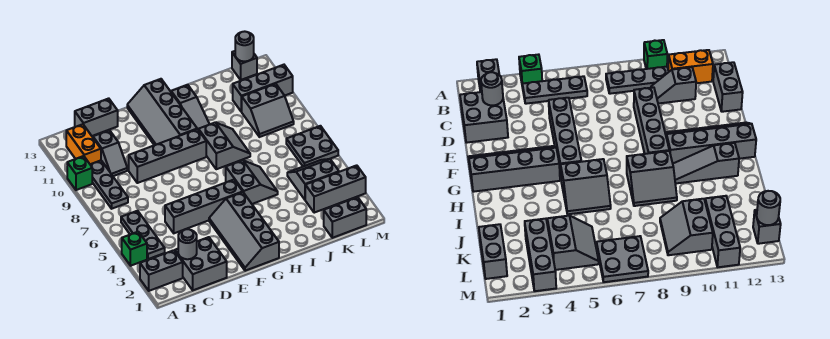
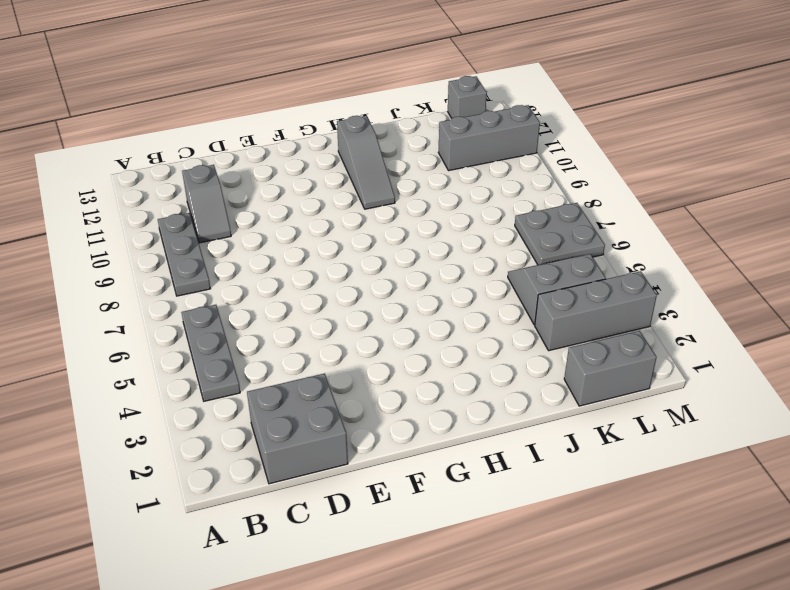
none -> grey 1x2 brick [140,250,183,291]
none -> green 1x1 brick [122,232,147,266]
none -> green 1x1 brick [67,156,92,190]

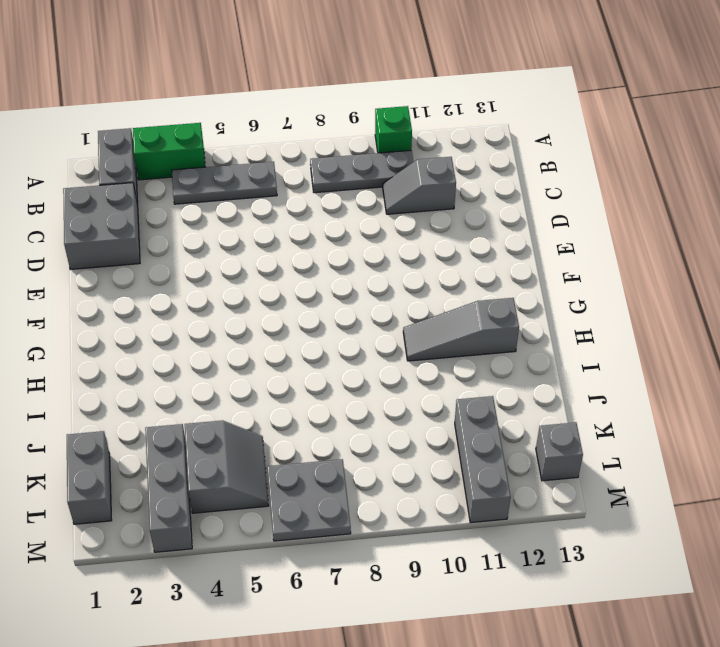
green 1x2 brick [133,123,205,180] -> green 1x1 brick [122,232,147,266]
none -> orange 1x2 brick [66,124,101,164]
none -> grey 1x2 brick [75,98,118,136]
none -> grey 1x4 brick [165,180,242,233]

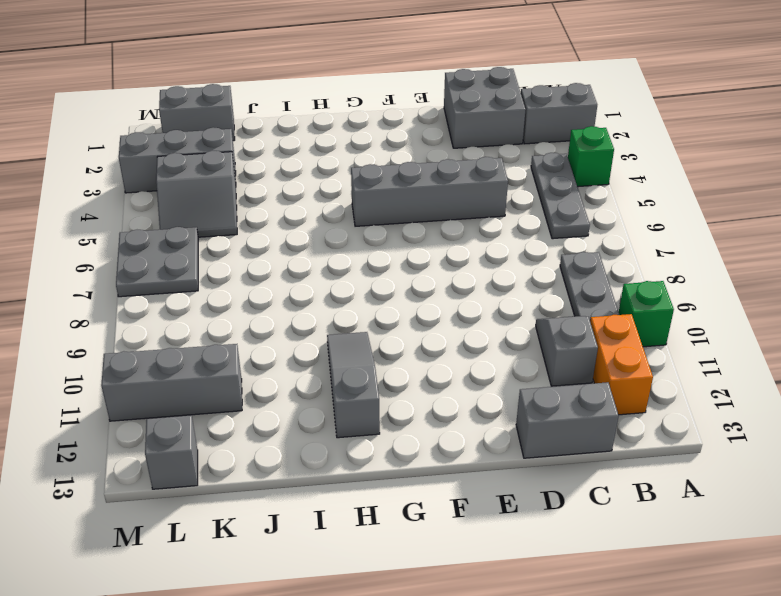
none -> grey 1x4 brick [129,129,206,183]
none -> grey 2x4 slope [209,192,279,271]
none -> grey 2x4 slope [127,79,197,145]

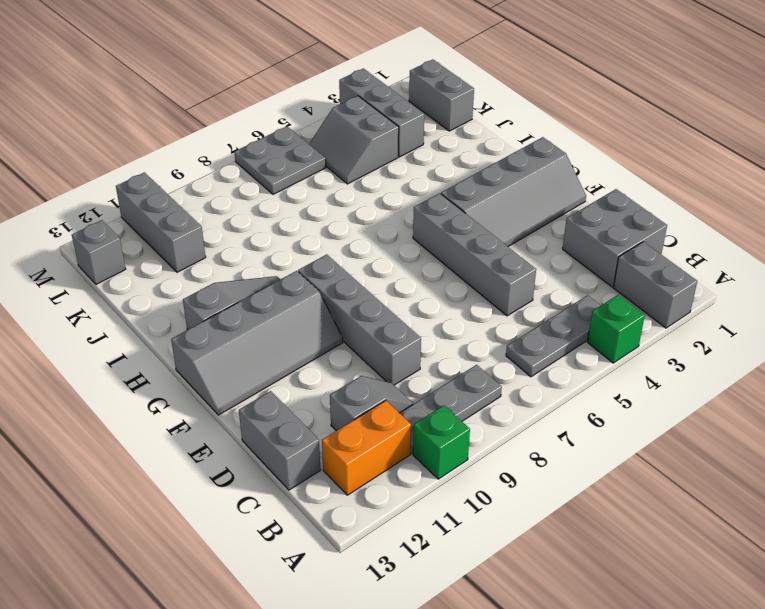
none -> grey 2x2 slope [226,160,278,204]
none -> grey 2x2 slope [198,122,250,169]
none -> grey 2x2 slope [242,84,294,137]

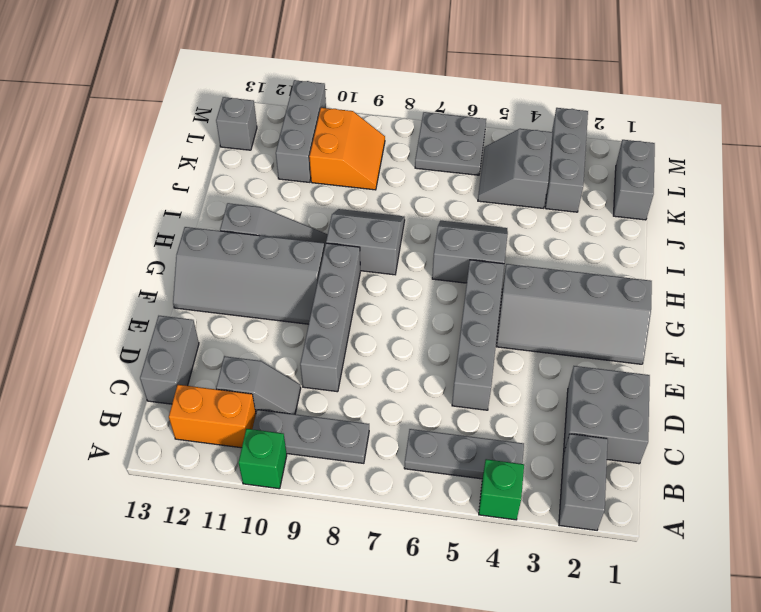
orange 2x2 slope [309,108,385,190] -> grey 2x2 slope [242,84,294,137]
none -> grey 1x1 round brick [178,229,197,259]
none -> grey 1x1 round brick [235,31,254,61]

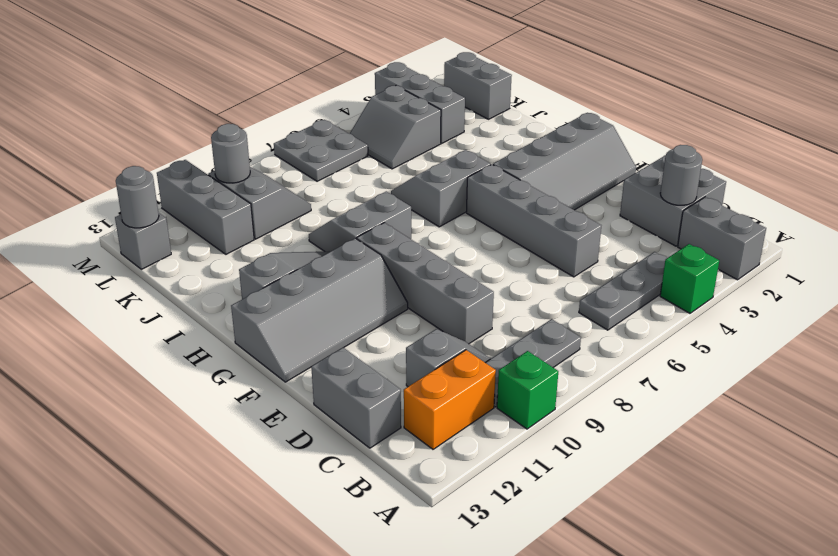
grey 1x1 round brick [211,124,250,183] -> none

